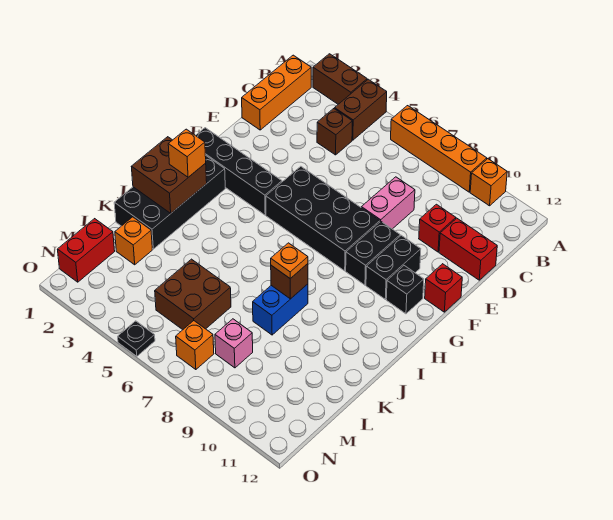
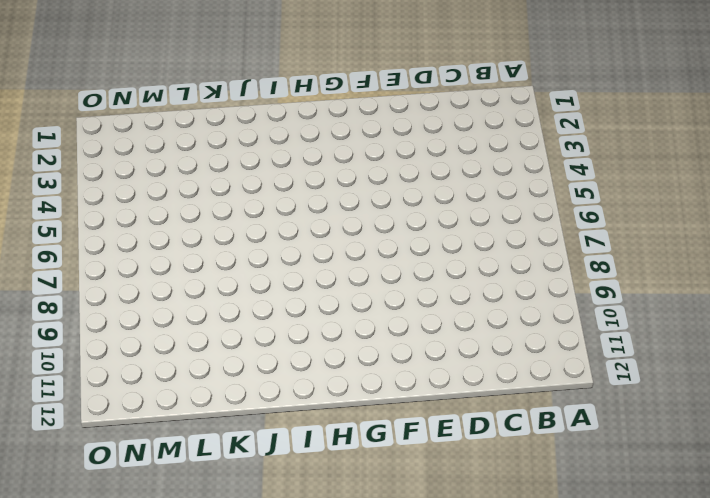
none -> brown 1x2 brick [313,54,367,104]
none -> brown 1x2 brick [335,79,387,140]
none -> orange 1x4 brick [391,106,487,192]

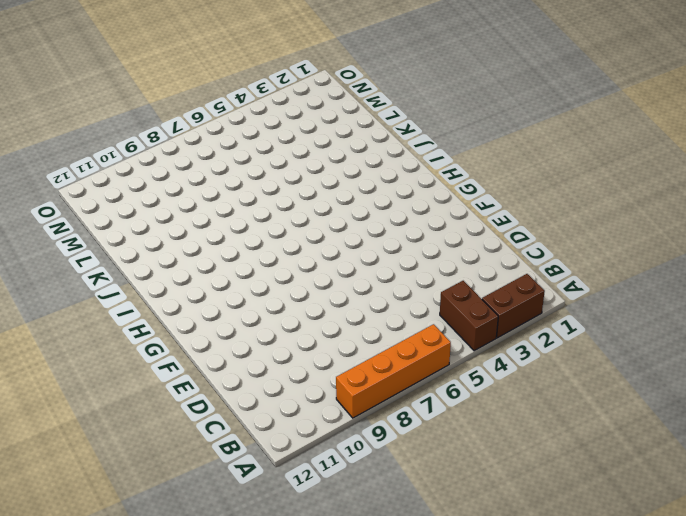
none -> orange 1x1 brick [470,159,507,206]
none -> orange 1x3 brick [242,55,311,130]
none -> brown 1x1 brick [317,109,352,155]

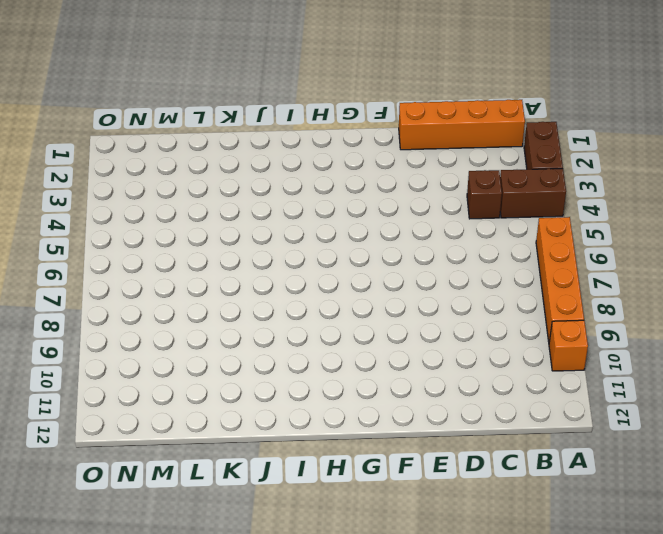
orange 1x4 brick [399,100,525,150] -> orange 1x3 brick [242,55,311,130]
none -> pink 1x2 brick [361,177,415,229]
none -> red 1x1 brick [419,204,456,252]
none -> red 1x2 brick [439,218,497,280]

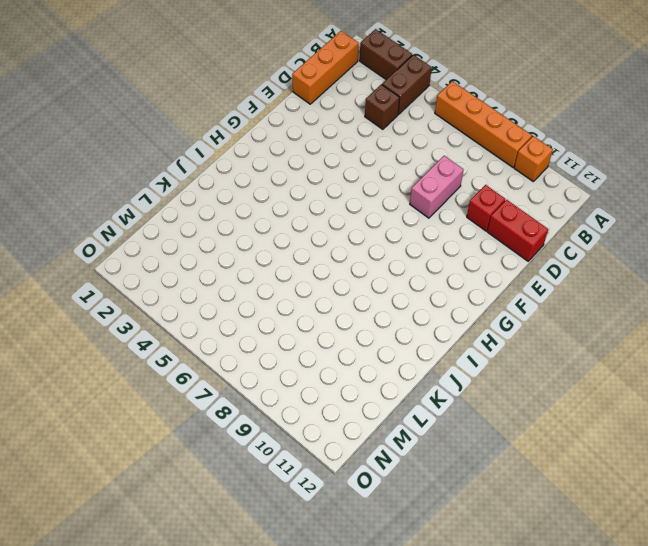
none -> black 2x4 brick [266,166,380,271]
none -> black 1x2 brick [346,222,400,285]
none -> black 1x2 brick [366,235,421,299]

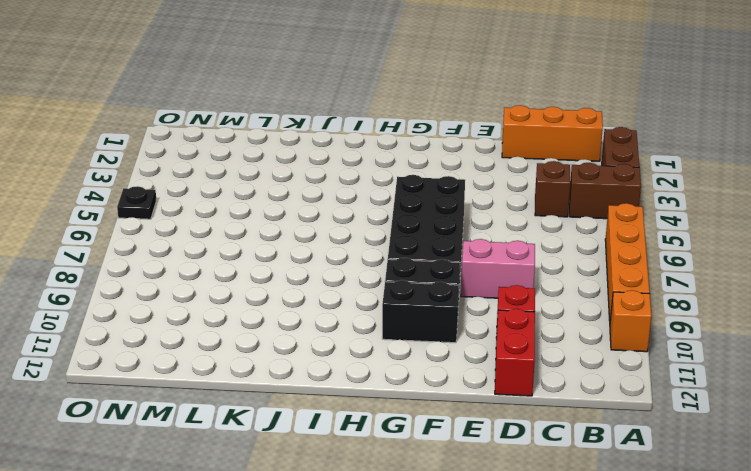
none -> red 1x1 brick [425,264,462,312]
none -> black 1x4 brick [196,128,282,215]
none -> black 1x1 brick [386,266,424,314]

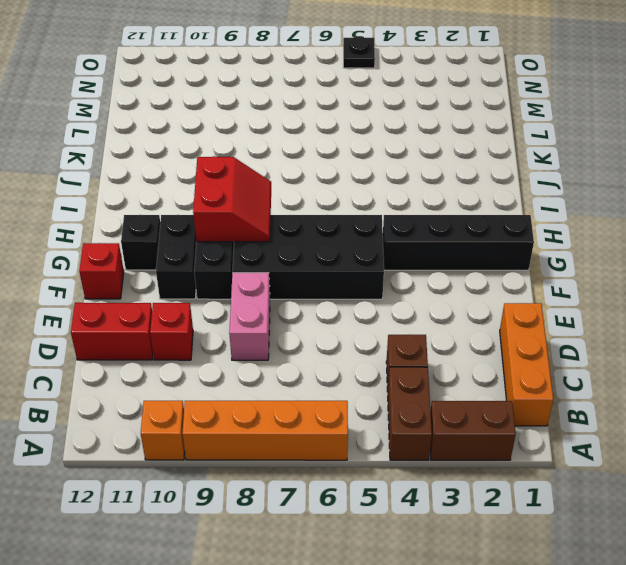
red 2x2 slope [193,156,271,242] -> none
none -> black 2x4 brick [114,155,225,249]
none -> blue 1x2 brick [253,284,308,335]
none -> orange 1x1 brick [115,217,152,265]

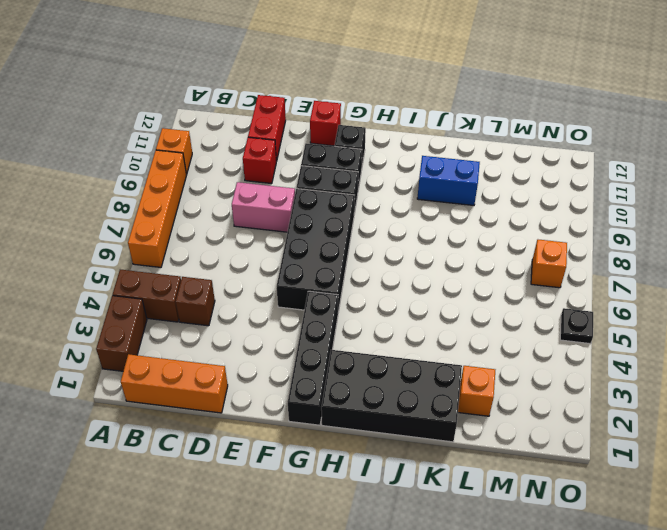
blue 1x2 brick [417,156,480,205] -> blue 1x2 brick moved to [253,284,308,335]
none -> brown 2x2 brick [155,259,231,330]
none -> red 1x2 brick [57,219,115,282]
none -> pink 1x1 brick [215,319,253,368]

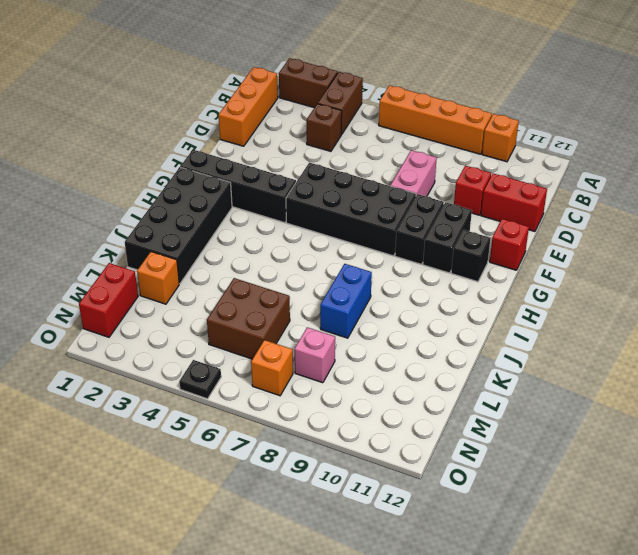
none -> brown 2x2 brick [131,137,207,213]
none -> brown 1x1 brick [271,264,308,299]
none -> orange 1x1 brick [168,129,206,177]

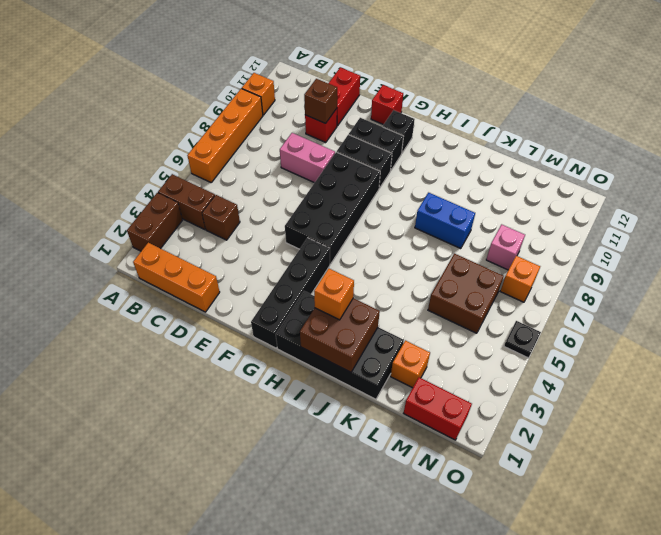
brown 1x1 brick [304,79,337,123] -> brown 1x1 brick moved to [271,264,308,299]
none -> orange 1x1 plate [271,243,308,279]

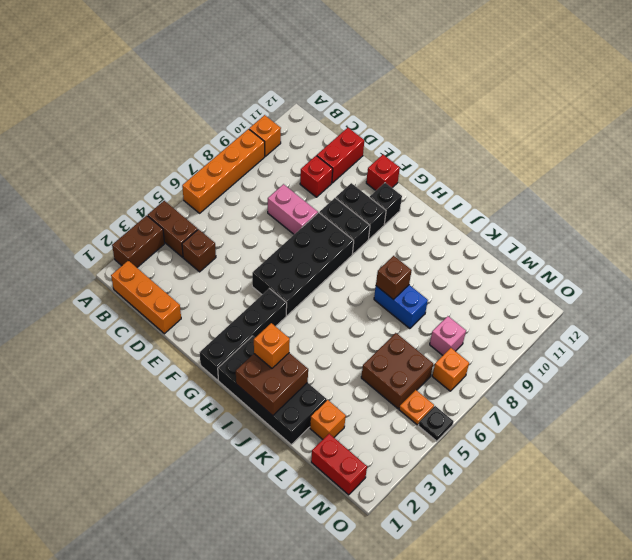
orange 1x1 plate [399,390,434,425] -> orange 1x1 plate moved to [271,243,308,279]

